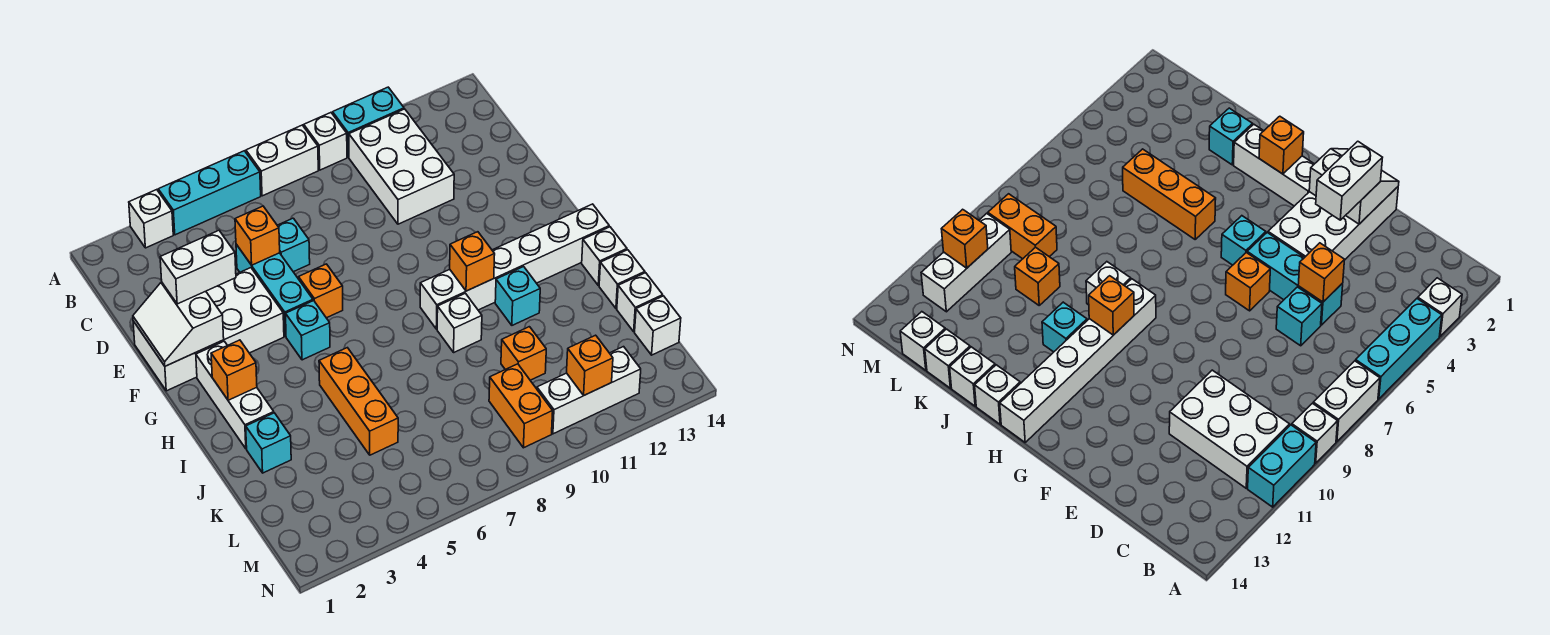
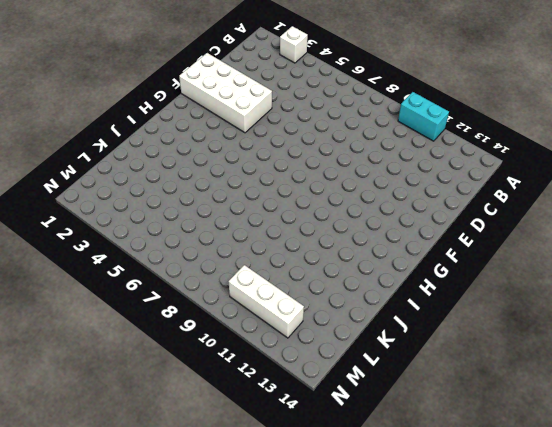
none -> cyan 1x3 brick [158,151,261,235]
none -> white 1x2 brick [246,125,318,196]
none -> white 1x1 brick [304,113,347,170]
none -> white 2x3 brick [349,109,454,224]

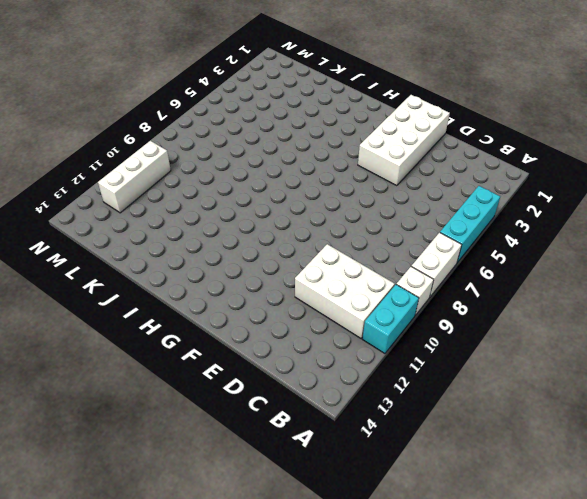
none -> white 1x1 brick [129,190,173,248]
none -> cyan 1x3 brick [236,244,313,336]
none -> cyan 1x1 brick [277,218,310,272]
none -> orange 1x1 brick [299,264,343,318]

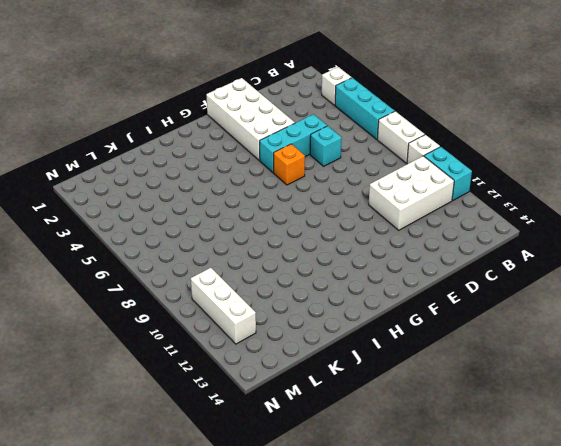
none -> white 1x3 brick [196,341,274,449]
none -> cyan 1x1 brick [286,301,330,360]
none -> white 1x6 brick [420,204,609,329]
none -> orange 1x3 brick [319,348,398,455]

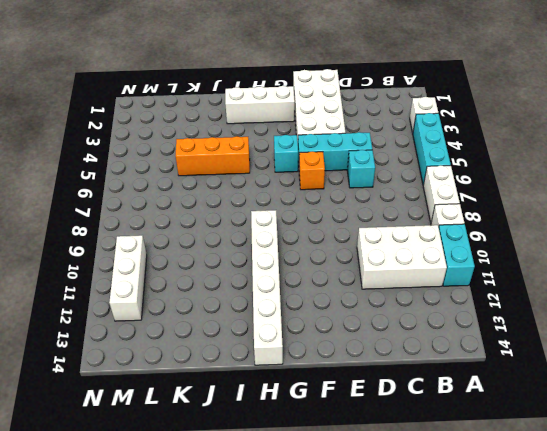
none -> white 1x1 brick [437,293,482,352]
none -> cyan 1x1 brick [495,267,540,325]
none -> white 1x1 brick [582,227,627,285]
none -> cyan 1x1 brick [246,413,291,473]

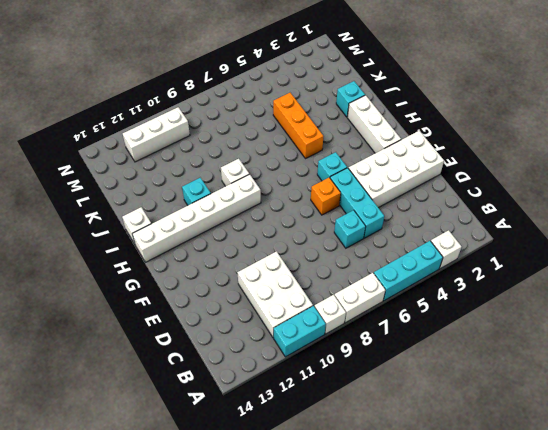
none -> white 1x1 brick [599,250,645,309]
none -> orange 1x1 brick [501,327,546,380]
none -> white 1x1 brick [617,273,663,332]
none -> orange 1x2 brick [489,364,553,448]

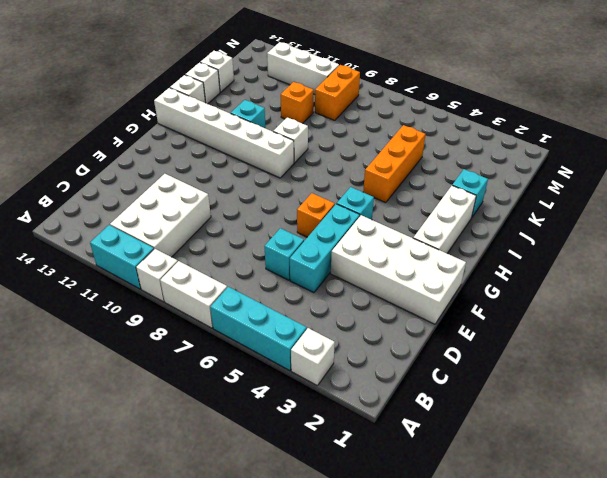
none -> white 1x1 brick [635,296,681,355]
none -> orange 1x1 brick [235,206,280,265]
none -> white 2x2 slope [133,282,224,366]
none -> orange 1x1 brick [211,340,257,400]

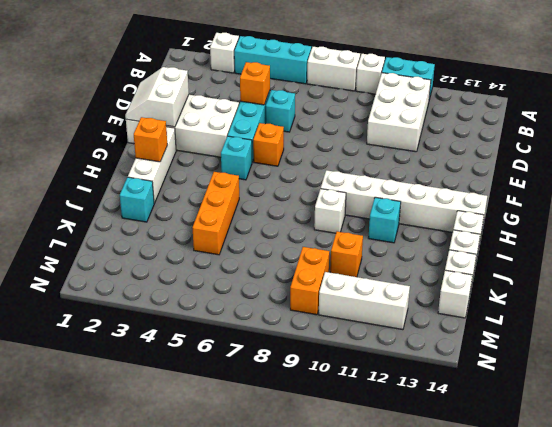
none -> orange 1x1 brick [450,232,495,291]
none -> orange 1x1 brick [567,335,613,395]
none -> white 1x2 brick [160,230,236,304]

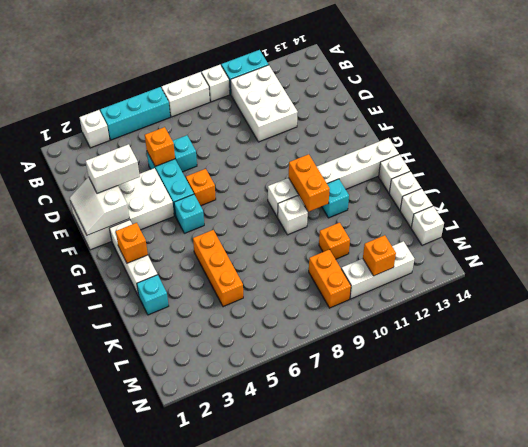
orange 1x2 brick [289,154,330,211] -> orange 1x1 brick [450,232,495,291]

